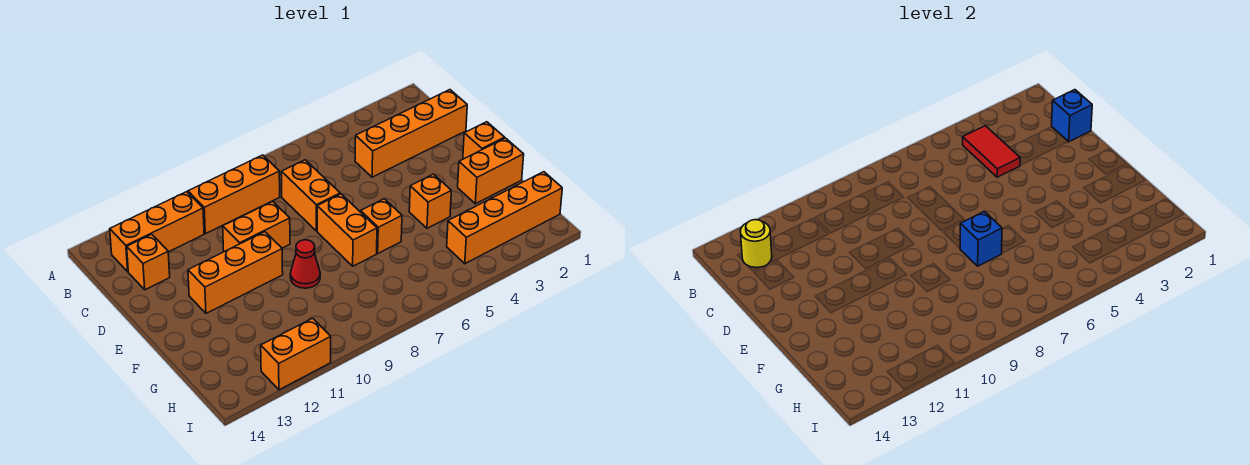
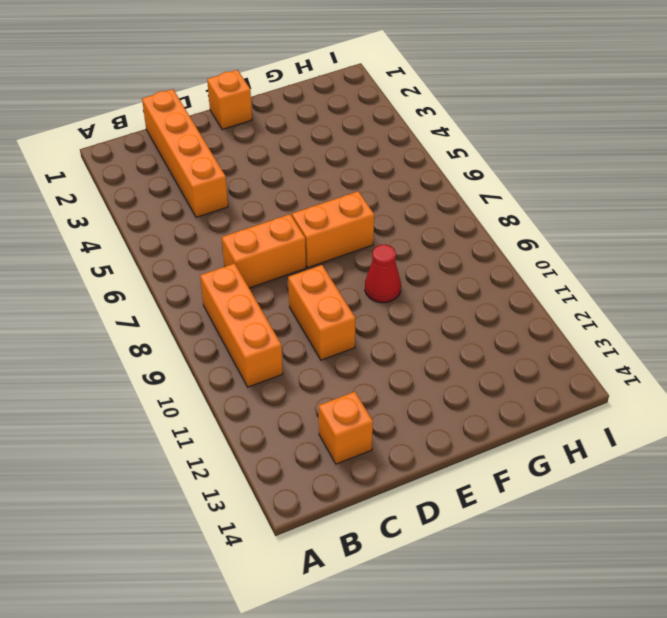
none -> orange 1x3 brick [110,192,204,272]
none -> orange 1x3 brick [188,232,283,313]
none -> orange 1x2 brick [458,138,524,204]

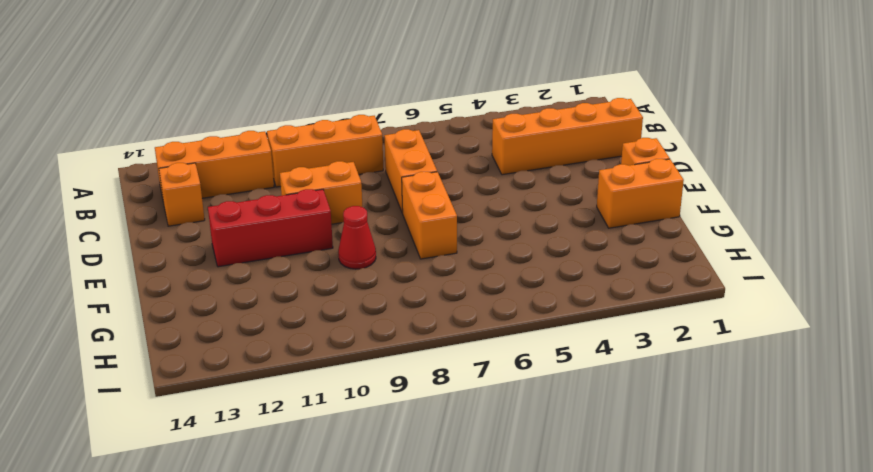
red 1x3 brick [208,189,333,267] -> orange 1x3 brick [188,232,283,313]
none -> orange 1x1 brick [409,174,451,228]
none -> orange 1x1 brick [361,199,402,253]
none -> orange 1x4 brick [447,172,562,264]

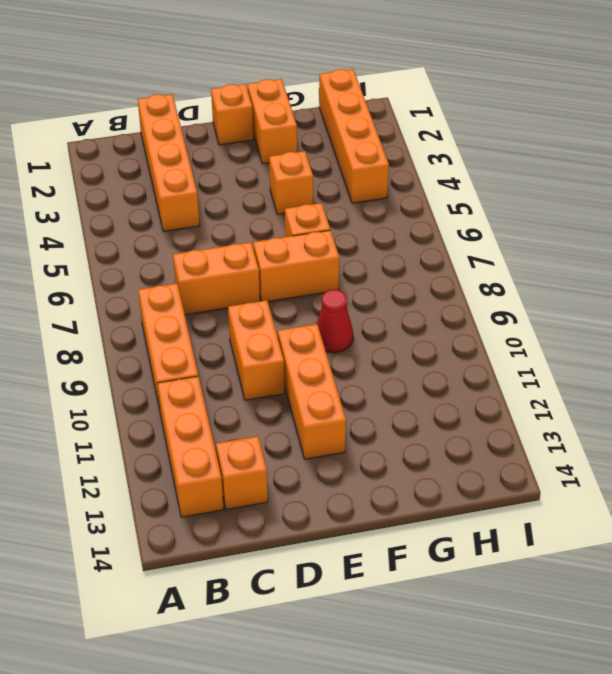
none -> orange 1x2 brick [261,318,331,390]
none -> red 1x2 tile [963,126,1020,177]
none -> yellow 1x1 round brick [740,220,772,268]

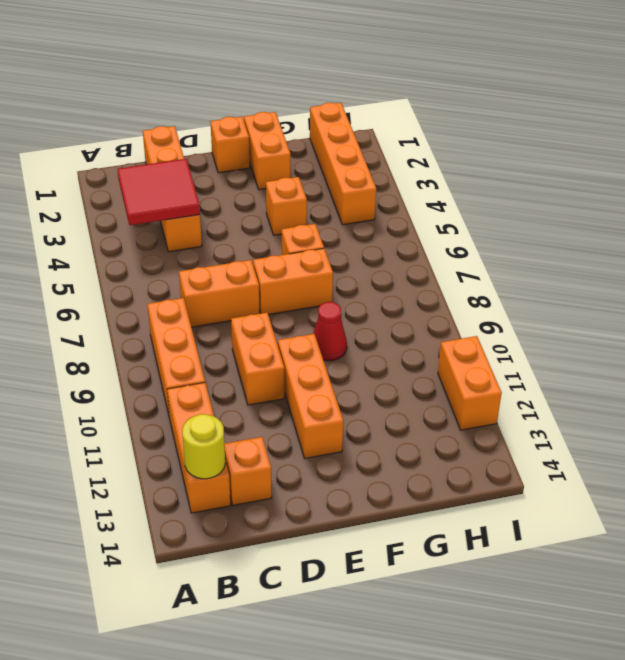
red 2x2 tile [118,159,200,225] -> red 1x2 tile [963,126,1020,177]
none -> blue 1x1 brick [1052,90,1092,142]
none -> blue 1x1 brick [960,211,1002,266]

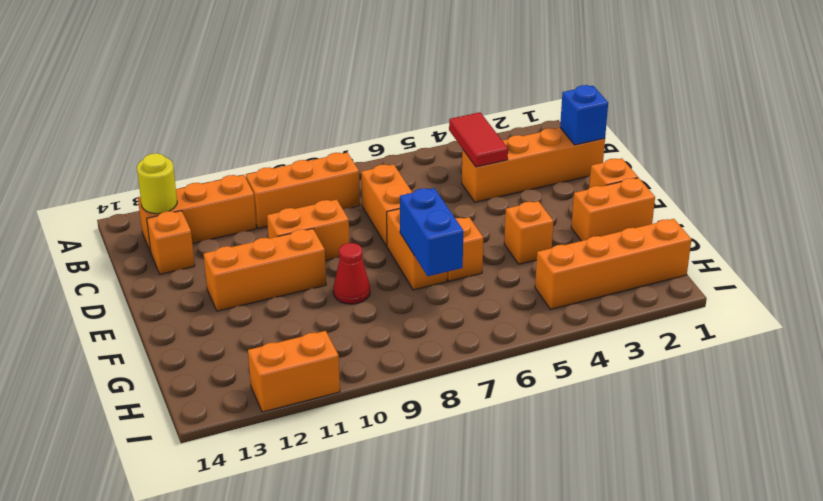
blue 1x2 brick [400,188,463,276] -> blue 1x1 brick [960,211,1002,266]

